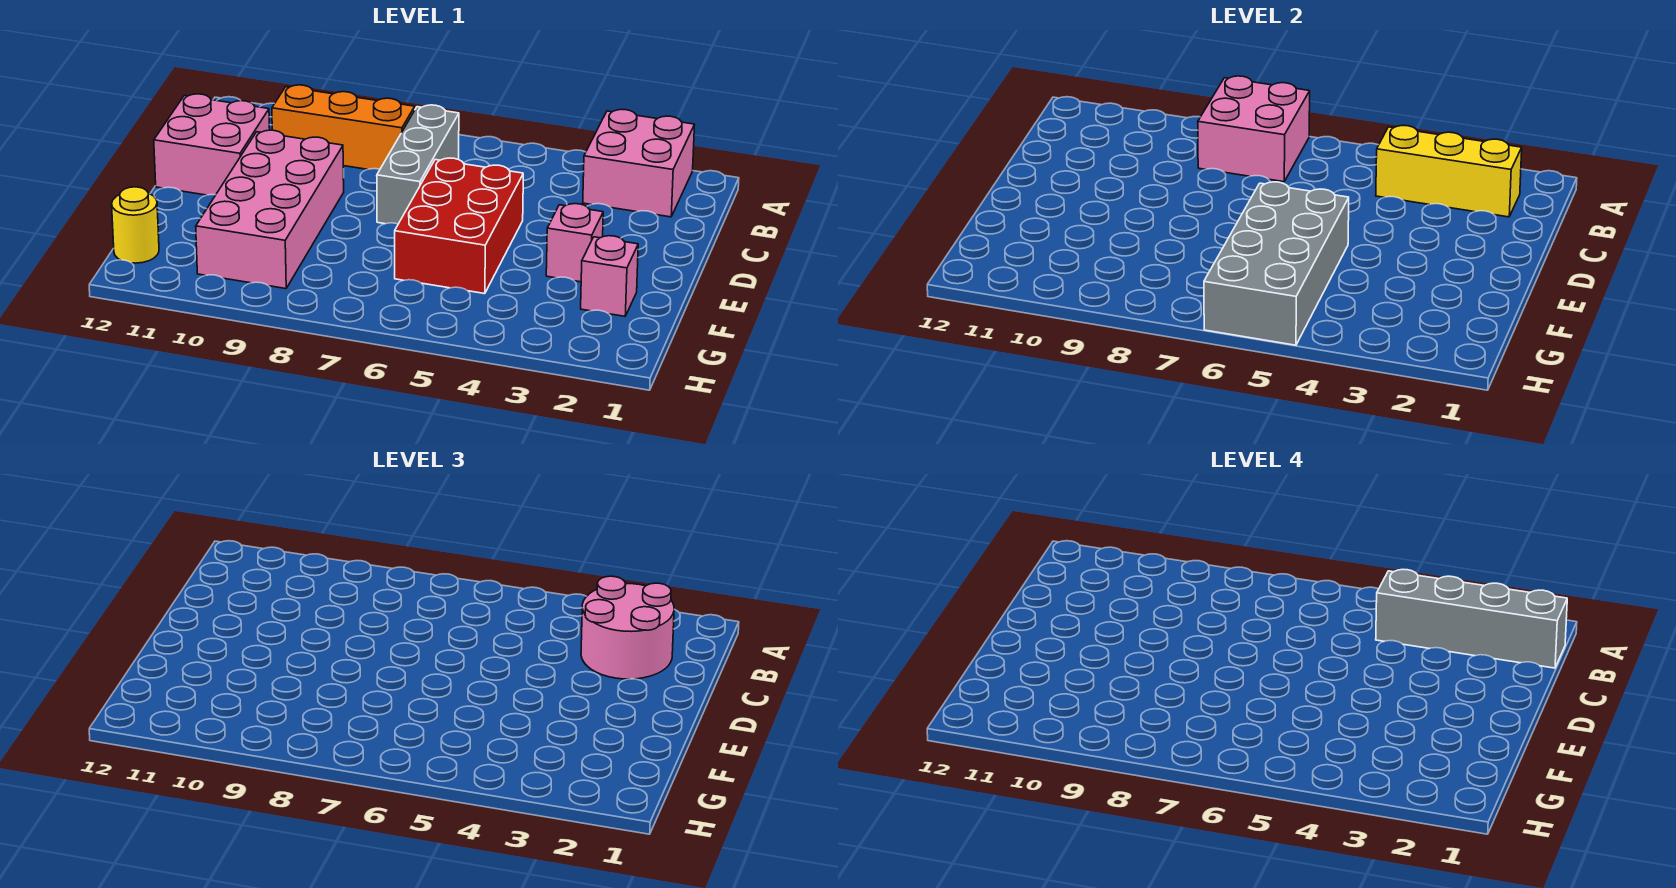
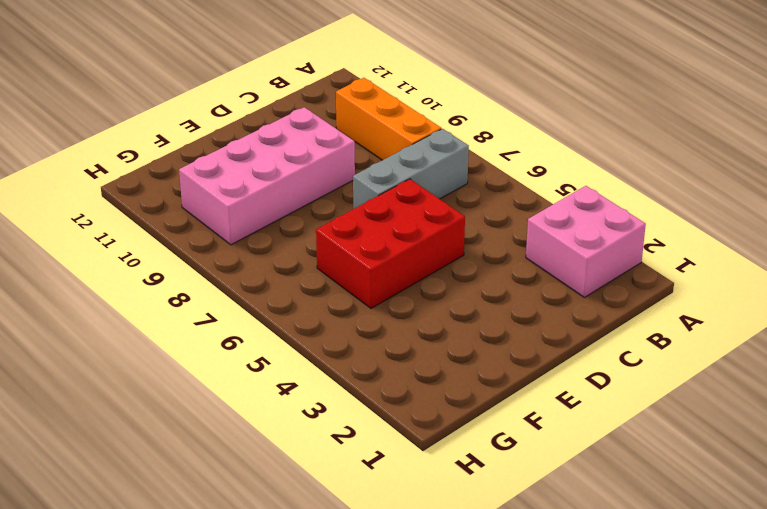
none -> pink 2x2 brick [154,94,270,195]
none -> pink 1x1 brick [546,204,603,282]
none -> pink 1x1 brick [581,236,638,316]

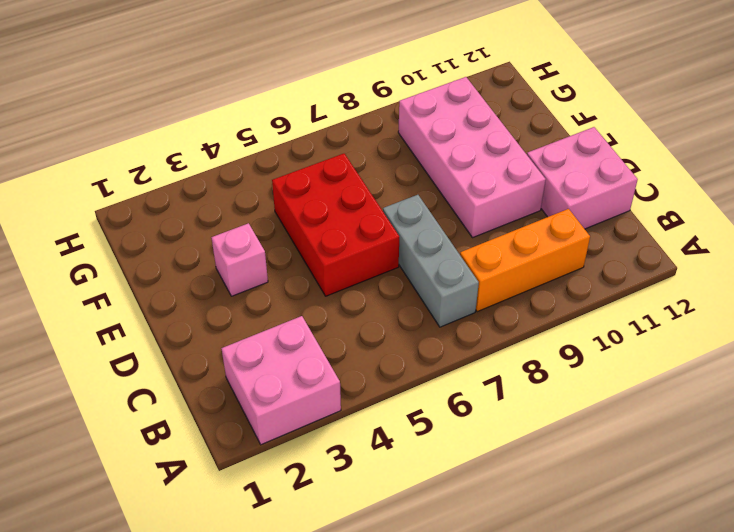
none -> pink 1x1 brick [581,236,638,316]
none -> yellow 1x1 round brick [112,187,159,263]
none -> pink 2x2 brick [1198,76,1310,182]

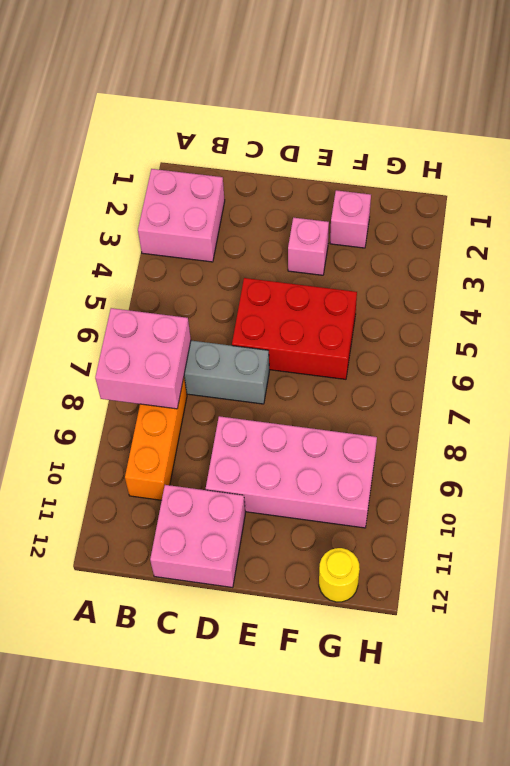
none -> yellow 1x3 brick [1376,125,1522,217]
none -> grey 2x4 brick [1204,182,1349,345]
none -> pink 2x2 round brick [581,576,674,679]

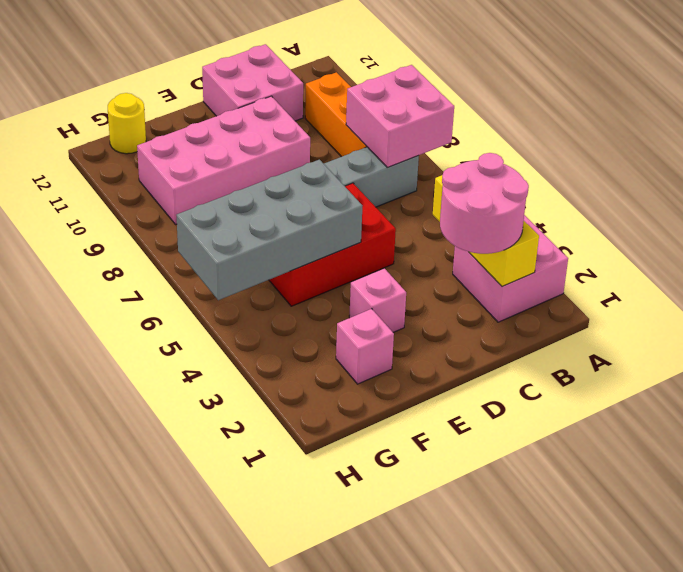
none -> grey 1x4 brick [1376,569,1567,668]

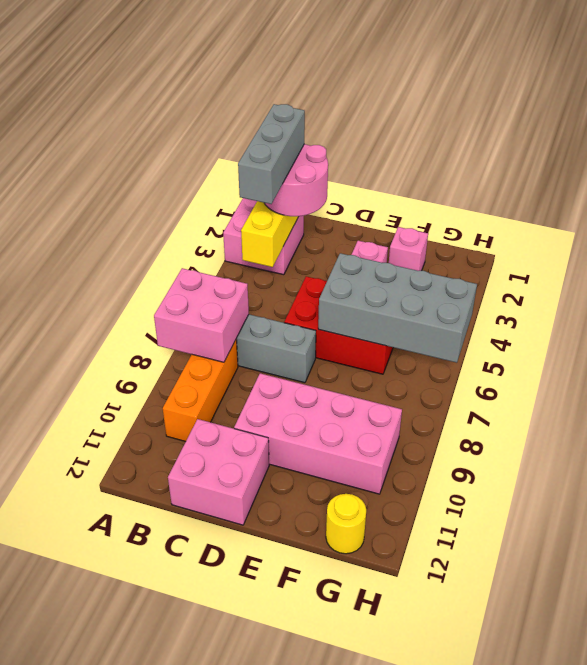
grey 1x3 brick [238,104,305,204] -> grey 1x4 brick [1376,569,1567,668]

